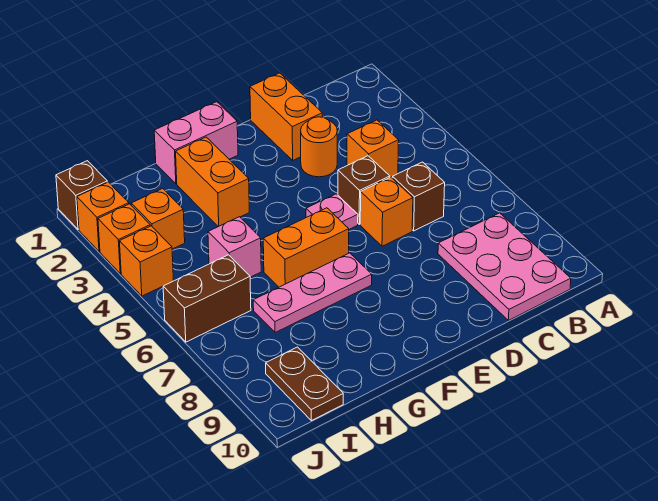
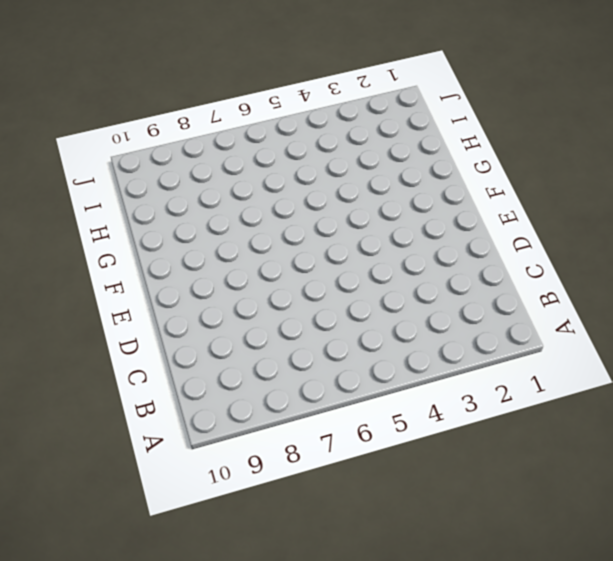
none -> pink 2x3 plate [438,213,571,320]
none -> orange 1x1 brick [347,120,399,177]
none -> brown 1x1 brick [392,162,445,231]

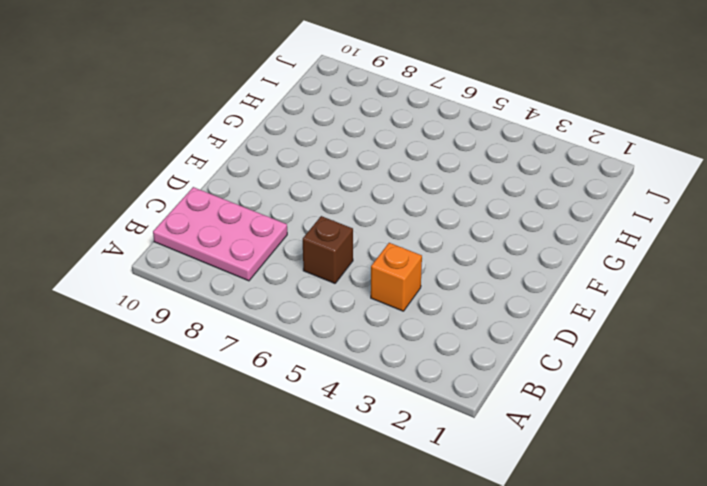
none -> orange 1x2 brick [250,73,322,160]
none -> orange 1x1 round brick [301,117,337,177]
none -> brown 1x1 brick [338,156,390,224]

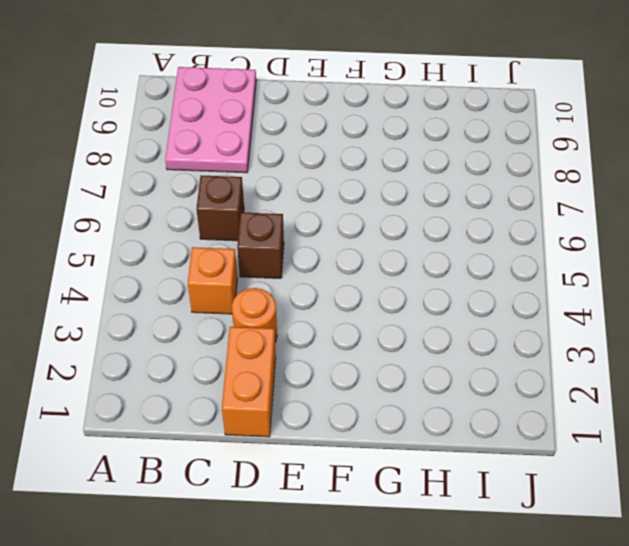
none -> orange 1x1 brick [360,177,413,246]
none -> pink 1x1 plate [306,194,358,229]
none -> pink 1x2 brick [154,102,238,184]

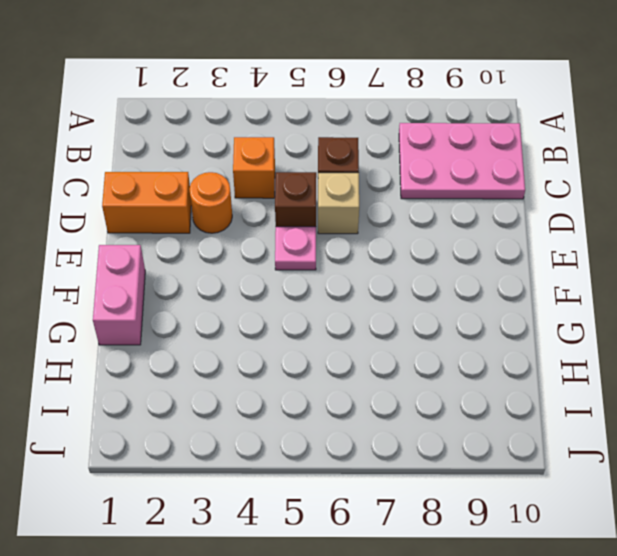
tan 1x1 brick [318,173,359,234] -> orange 1x1 brick [360,177,413,246]
none -> orange 1x2 brick [263,208,349,287]
none -> pink 1x3 plate [253,253,372,333]
none -> orange 1x2 brick [176,137,249,227]

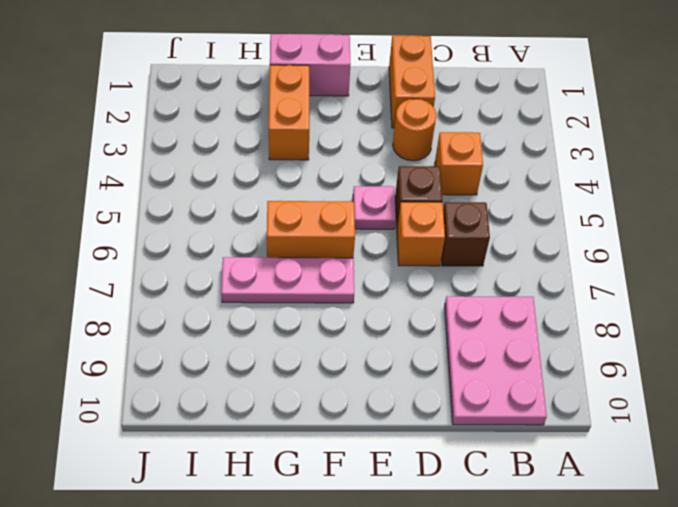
none -> pink 1x1 brick [208,217,261,277]
none -> orange 1x1 brick [131,189,185,249]
none -> brown 1x2 brick [163,255,251,342]

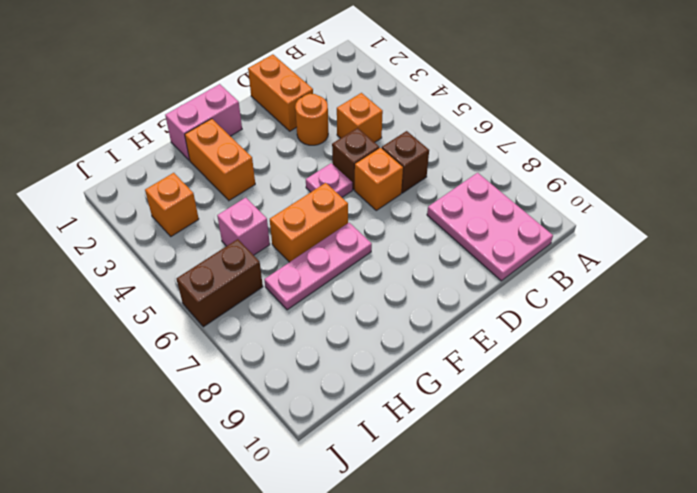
none -> brown 1x2 plate [266,347,343,421]
none -> brown 1x1 brick [56,161,107,229]
none -> orange 1x1 brick [77,182,129,251]

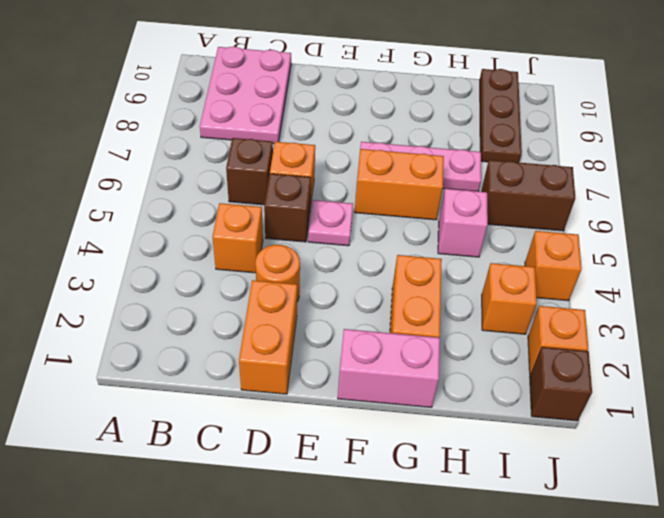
brown 1x3 plate [480,69,522,162] -> brown 1x2 plate [266,347,343,421]
none -> orange 1x1 brick [98,204,150,274]

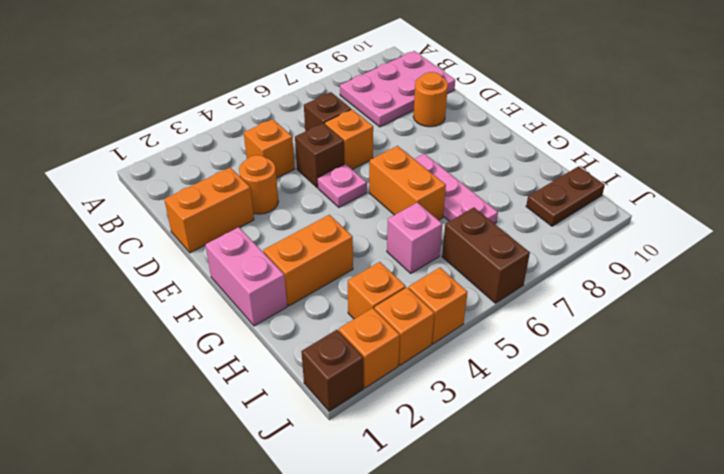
orange 1x1 round brick [413,72,448,127] -> none

